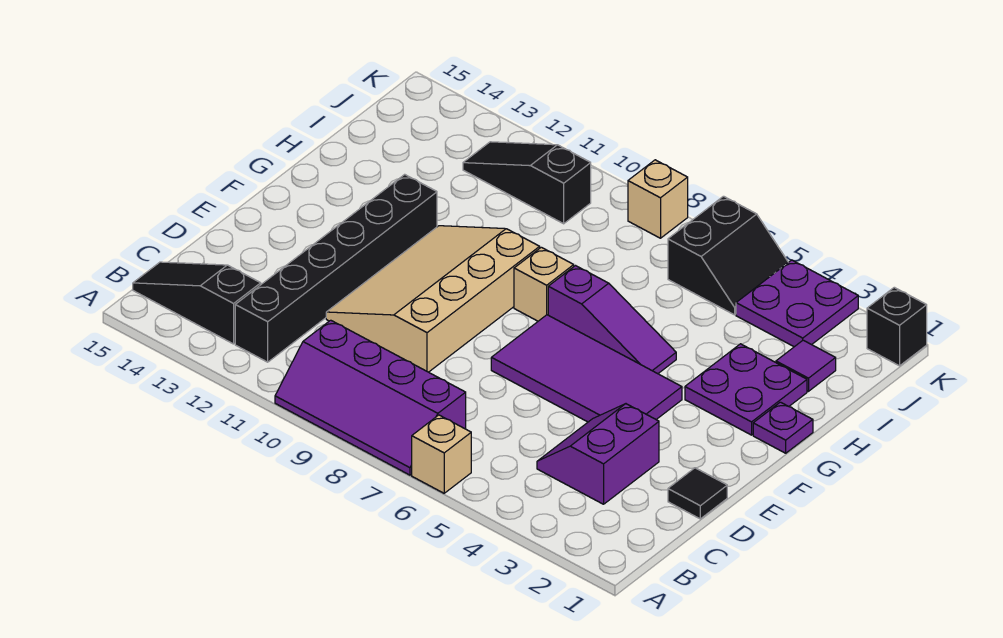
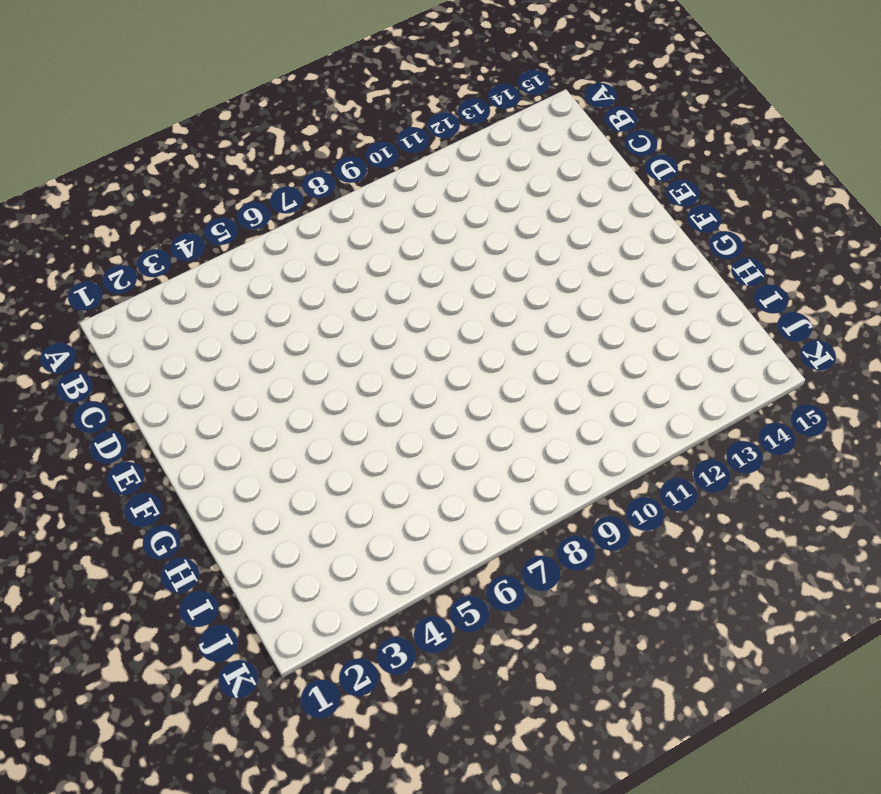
none -> tan 1x1 brick [412,415,471,493]
none -> purple 2x4 slope [275,320,466,475]
none -> black 1x6 brick [235,174,437,362]

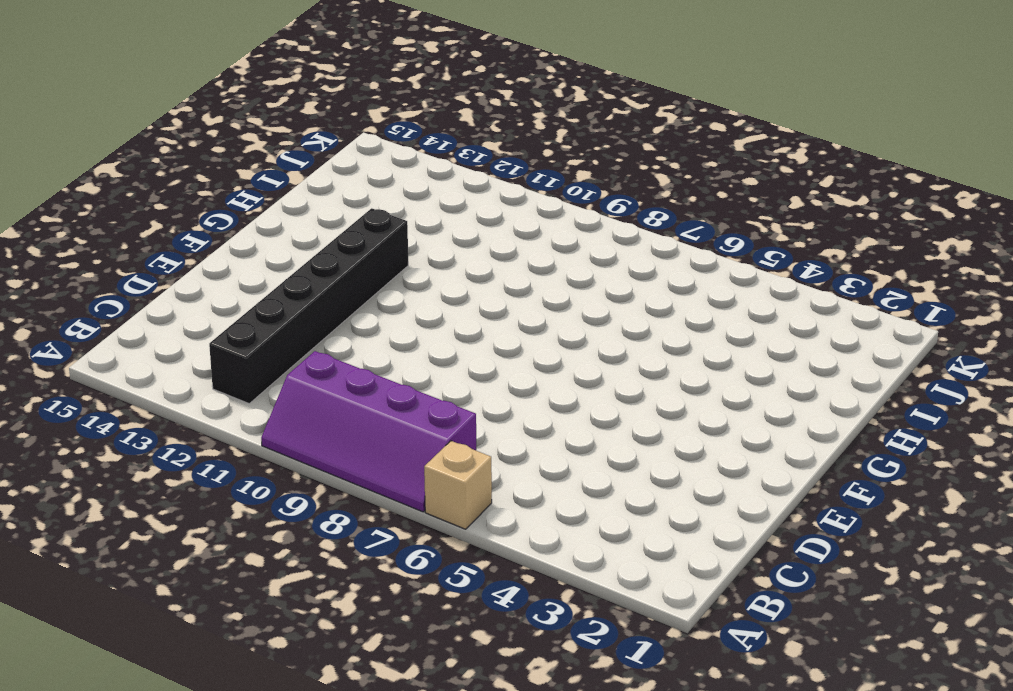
none -> black 1x3 slope [133,262,261,344]
none -> purple 2x2 slope [537,404,659,504]
none -> black 1x1 tile [668,468,727,519]

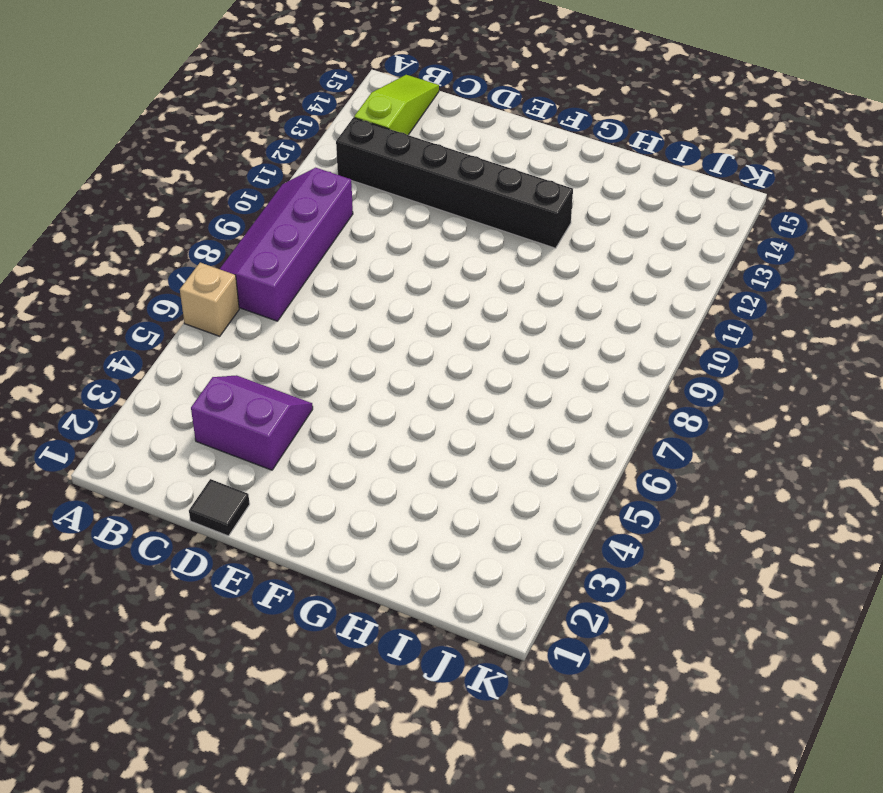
lime 1x3 slope [354,75,439,135] -> black 1x3 slope [133,262,261,344]
none -> tan 3x4 slope [326,226,540,372]
none -> purple 2x4 tile [491,315,682,422]
none -> purple 1x1 plate [753,402,813,453]

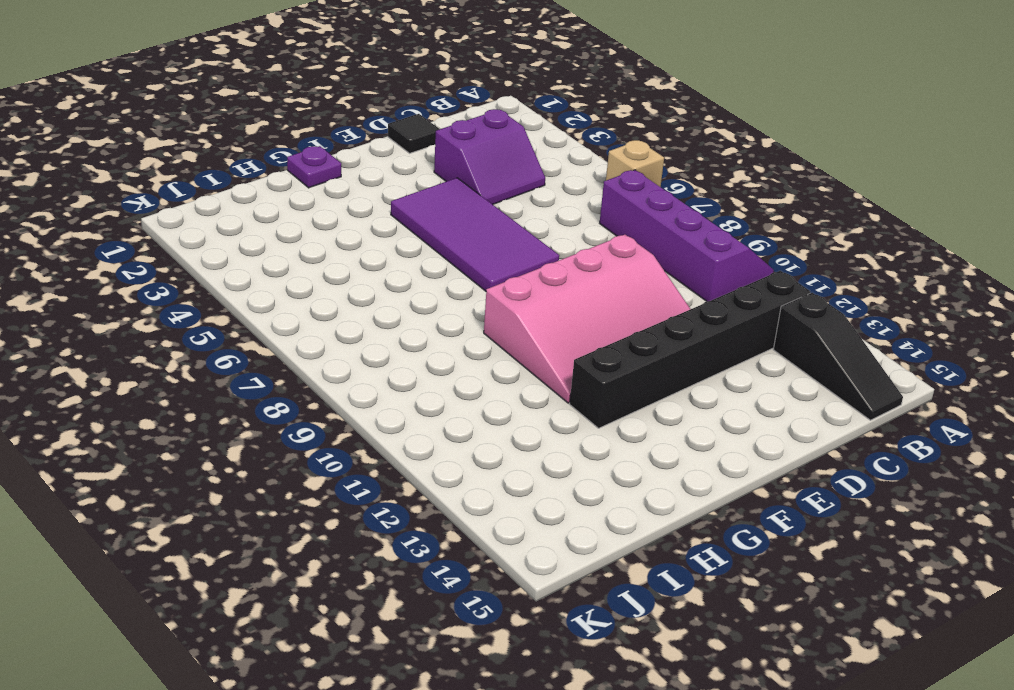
pink 3x4 slope [484,235,690,403] -> tan 3x4 slope [326,226,540,372]
none -> purple 2x2 plate [685,344,807,435]
none -> purple 1x3 slope [548,266,676,374]
none -> tan 1x1 brick [514,247,574,321]

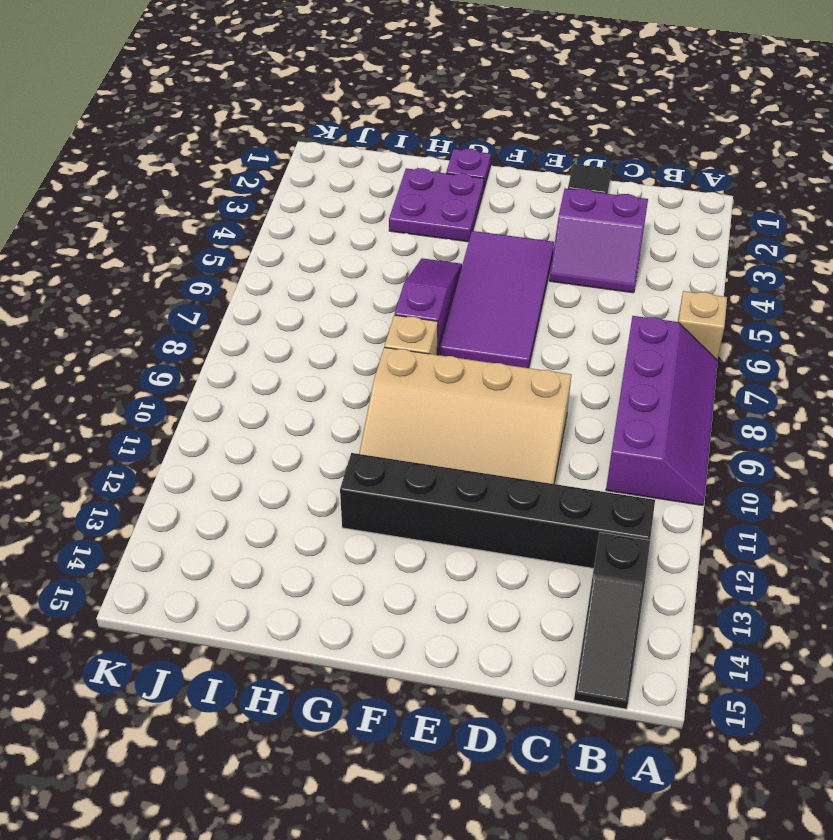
none -> purple 1x1 tile [776,340,836,391]
none -> purple 2x2 plate [736,260,858,347]
none -> black 2x2 slope [668,196,788,315]

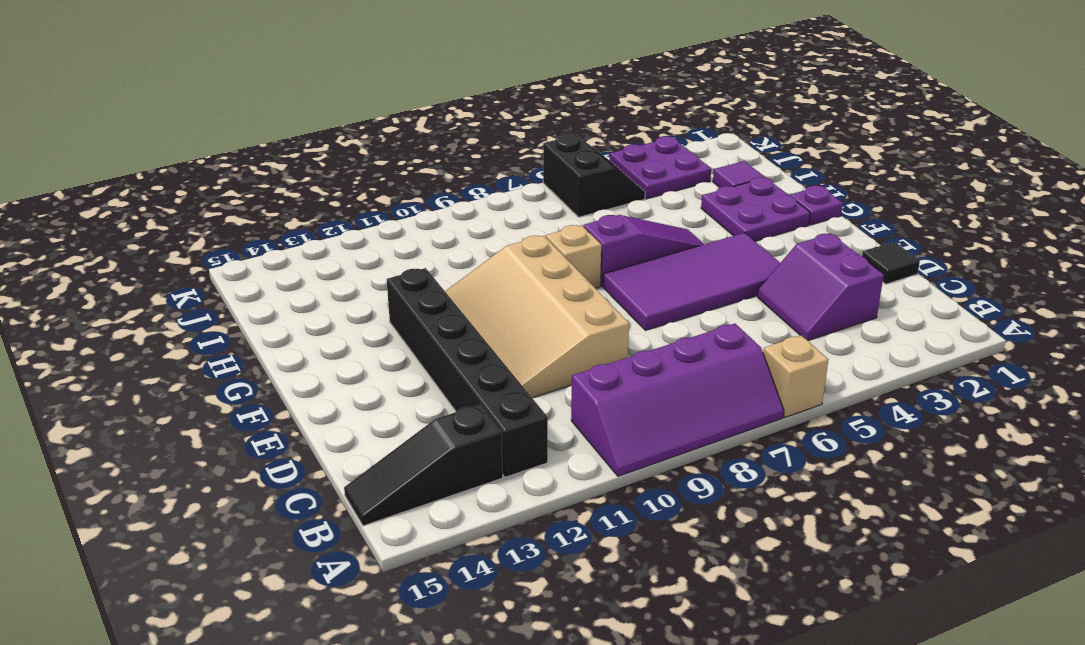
none -> black 1x3 slope [463,142,591,224]
none -> black 1x1 brick [867,287,927,366]
none -> tan 1x1 brick [628,160,688,238]

